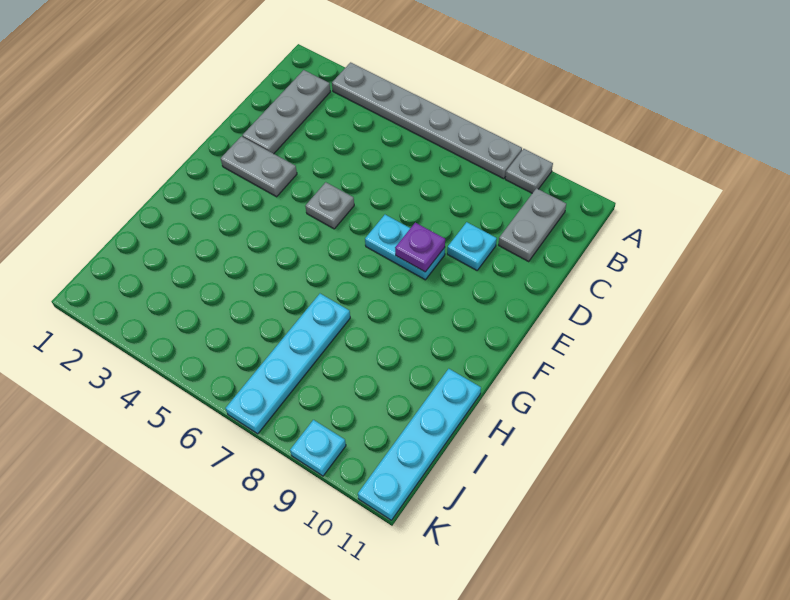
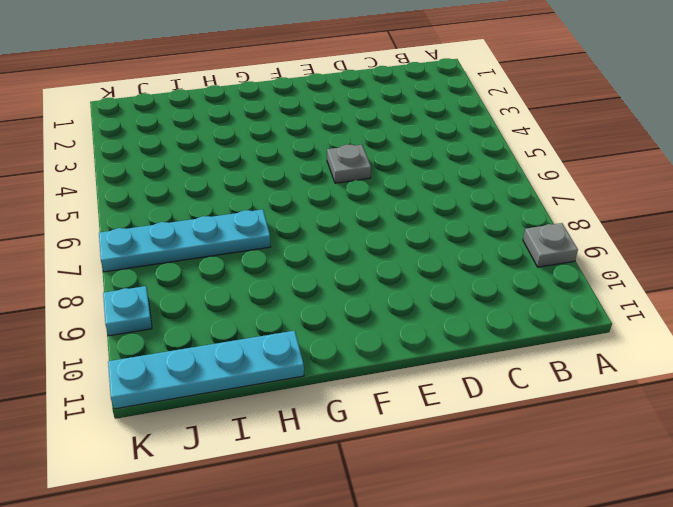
none -> grey 1x6 plate [332,62,522,179]
none -> grey 1x3 plate [242,70,331,154]
none -> grey 1x2 plate [499,188,566,261]

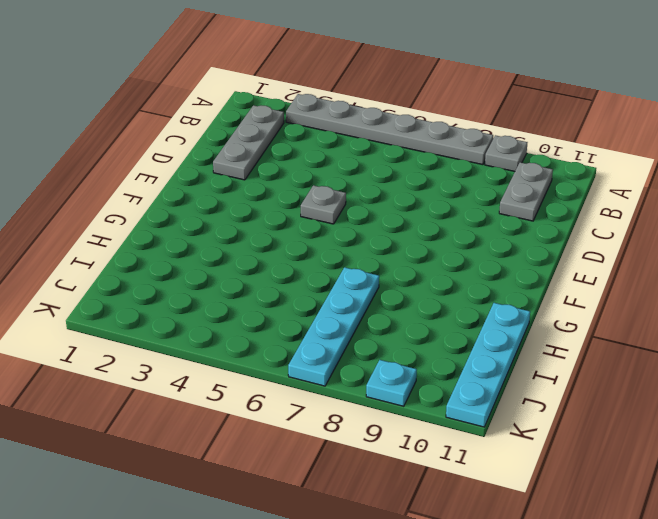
none -> cyan 1x1 plate [447,222,497,270]
none -> grey 1x2 plate [221,136,297,197]
none -> cyan 1x2 plate [365,215,445,280]

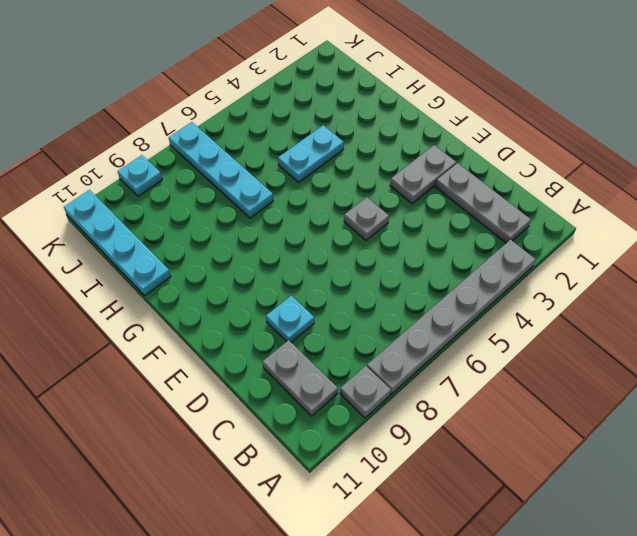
cyan 1x2 plate [278,125,344,182] -> cyan 1x2 plate moved to [365,215,445,280]
none -> purple 1x1 plate [395,223,445,272]

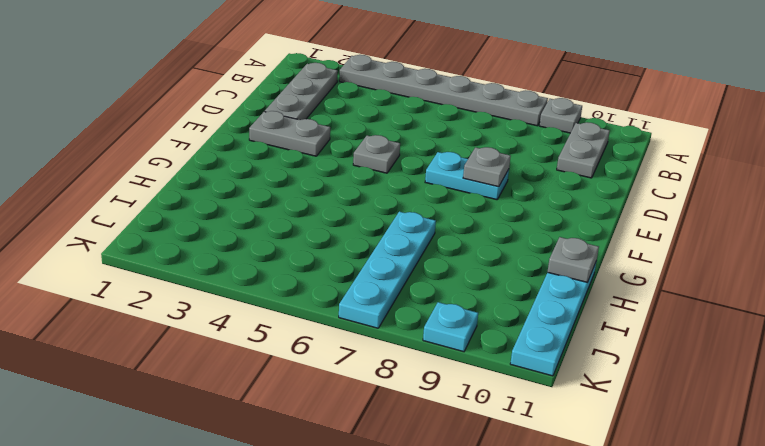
grey 1x1 plate [463,147,511,187] -> purple 1x1 plate [395,223,445,272]
grey 1x1 plate [548,237,599,282] -> none
none -> cyan 1x1 plate [447,222,497,270]

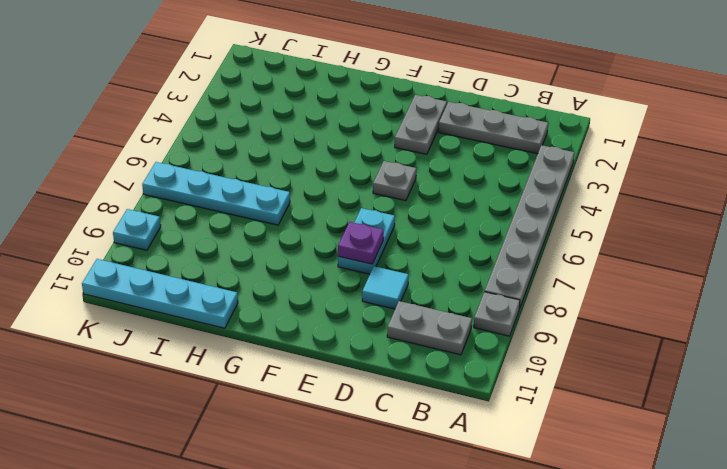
cyan 1x1 tile [362,266,408,309] -> cyan 1x1 plate [447,222,497,270]

